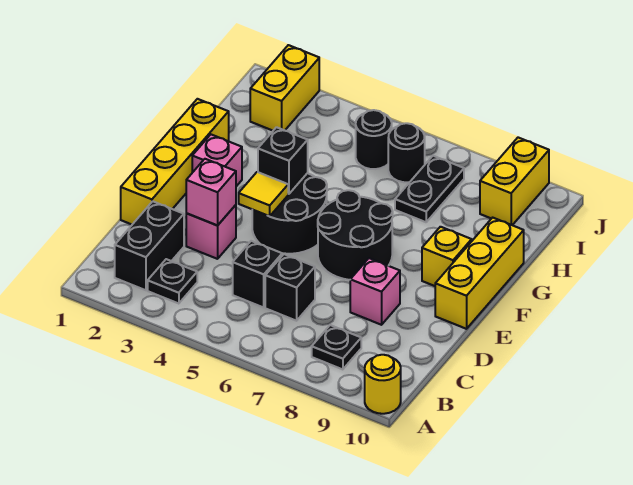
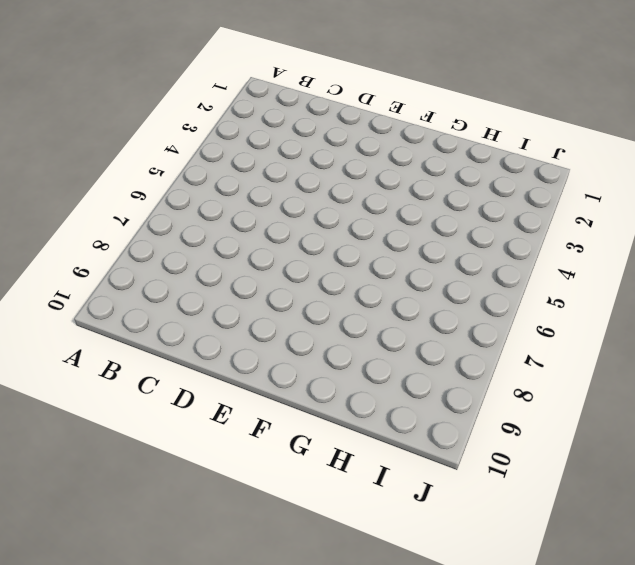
none -> yellow 1x1 round brick [365,355,401,414]
none -> black 1x2 brick [115,201,184,290]
none -> black 1x1 plate [148,259,197,304]

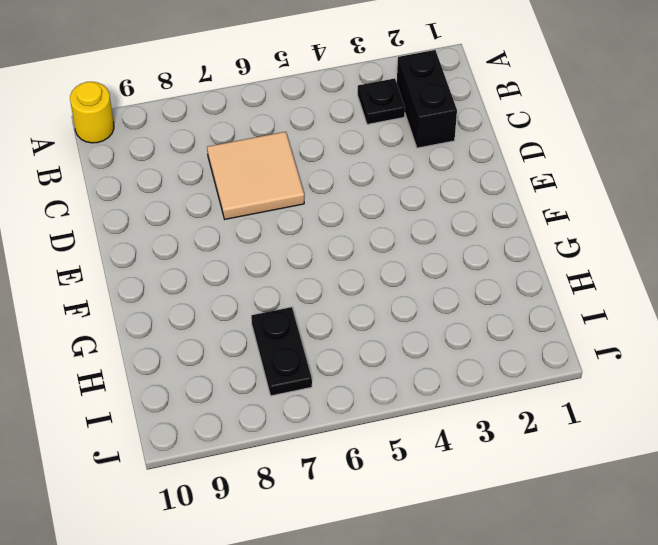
tan 2x2 tile [207,132,304,219] -> black 1x1 brick [265,254,315,321]
none -> black 1x1 plate [312,325,361,369]
none -> black 1x1 brick [233,241,282,307]
none -> yellow 1x4 brick [121,99,229,224]

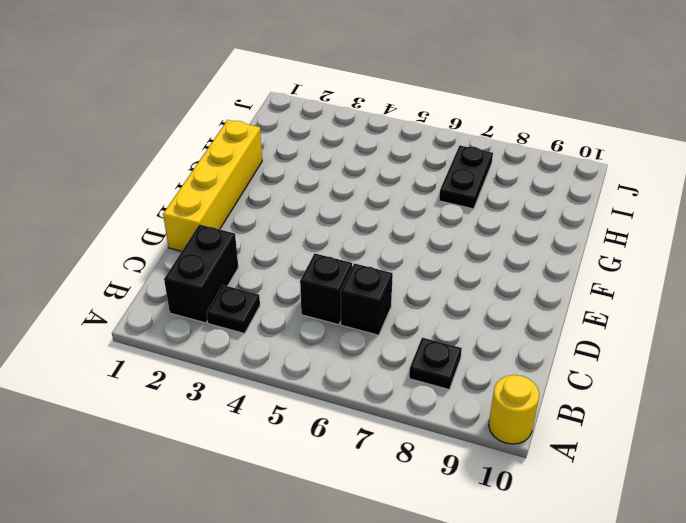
none -> pink 1x1 brick [186,205,236,259]
none -> pink 1x1 brick [350,258,400,325]
none -> black 2x2 round brick [252,173,327,254]

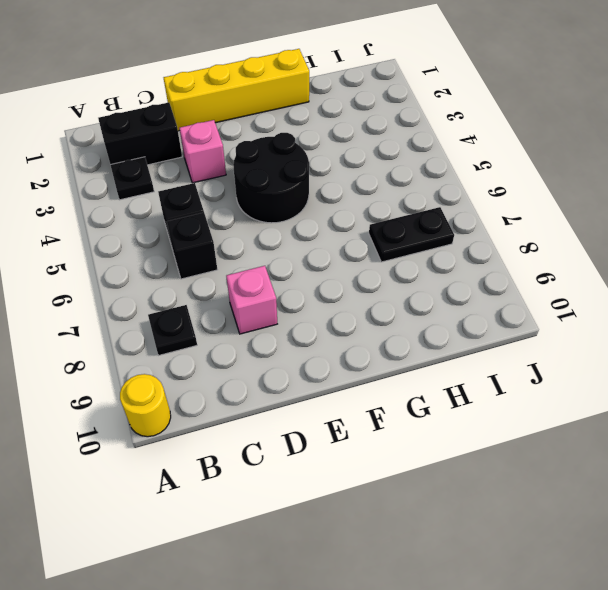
none -> black 2x2 round brick [318,190,393,280]
none -> yellow 1x3 brick [435,218,524,329]
none -> pink 1x1 brick [192,135,242,186]

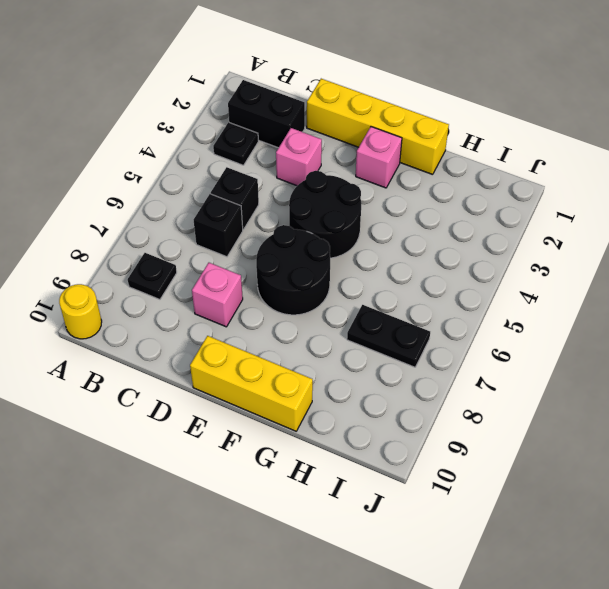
none -> yellow 1x1 brick [422,227,472,286]
none -> yellow 1x2 brick [250,45,319,131]
none -> black 1x1 round brick [356,110,392,169]

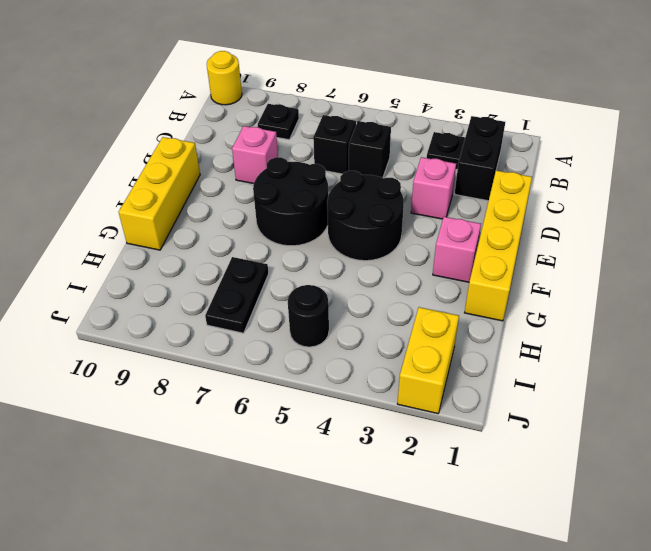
none -> yellow 1x1 brick [422,227,472,286]
none -> black 1x1 round brick [388,123,425,182]
none -> yellow 1x2 brick [480,138,549,225]

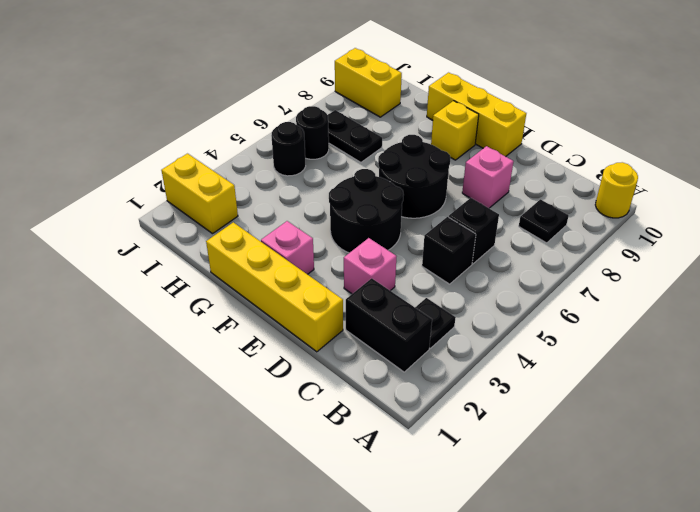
none -> pink 1x1 brick [186,159,236,226]
none -> yellow 1x1 tile [239,172,288,216]
none -> black 1x1 brick [258,127,308,194]

